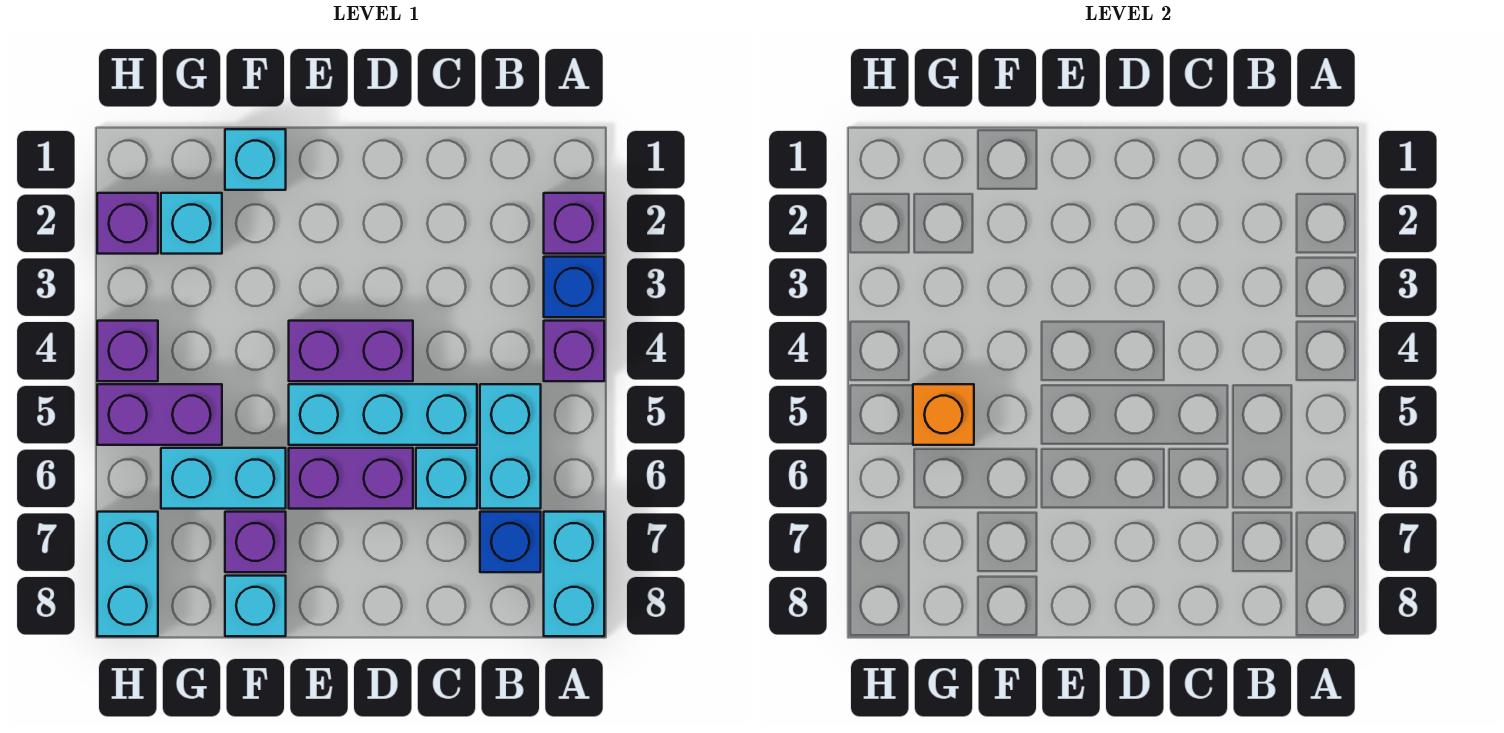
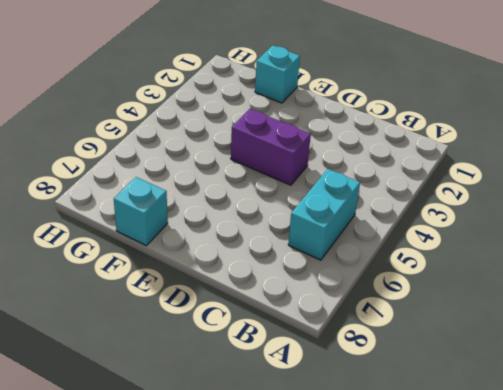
none -> purple 1x1 brick [544,193,604,254]
none -> blue 1x1 brick [544,257,604,317]
none -> purple 1x1 brick [544,321,604,381]

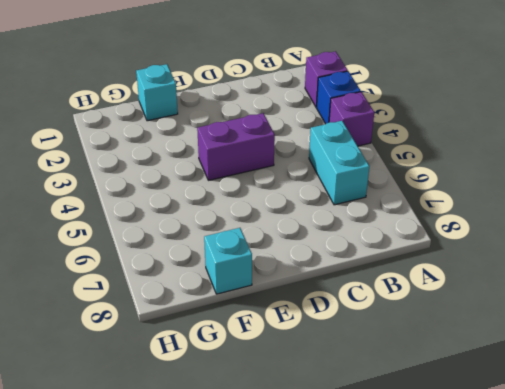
none -> cyan 1x2 brick [544,512,604,636]
none -> blue 1x1 brick [480,512,541,572]
none -> cyan 1x3 brick [289,384,477,445]

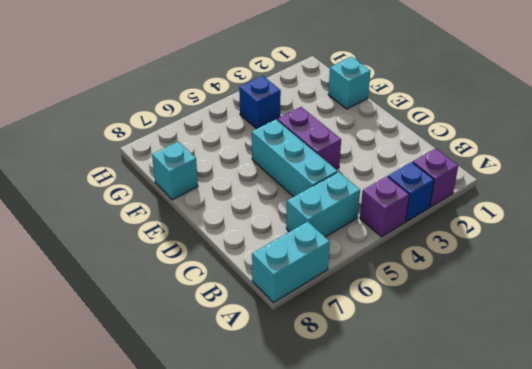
blue 1x1 brick [239,76,281,129] -> blue 1x1 brick moved to [480,512,541,572]
none -> cyan 1x1 brick [416,448,477,509]
none -> purple 1x2 brick [289,448,413,509]
none -> cyan 1x2 brick [161,448,286,509]

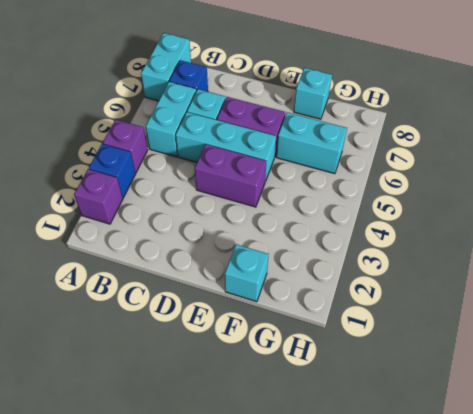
none -> purple 1x1 brick [225,512,286,572]
none -> cyan 1x1 brick [161,193,222,254]
none -> purple 1x2 brick [97,384,222,445]

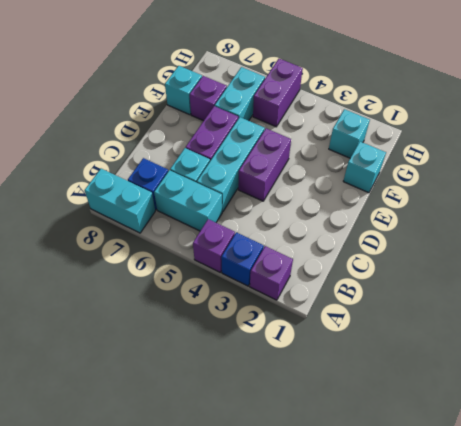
none -> purple 1x1 brick [97,193,158,254]
none -> purple 1x1 brick [97,321,158,381]
none -> cyan 1x2 brick [97,512,158,636]

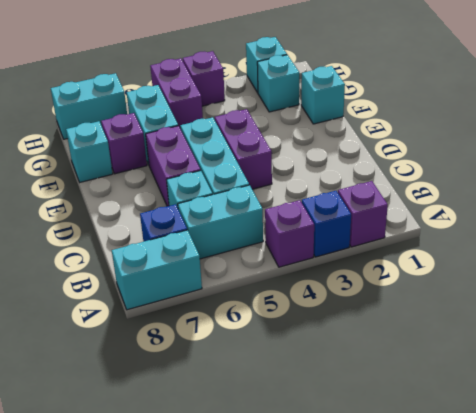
cyan 1x1 brick [246,37,287,93] -> purple 1x1 brick [97,193,158,254]
none -> orange 1x1 brick [913,384,974,445]

